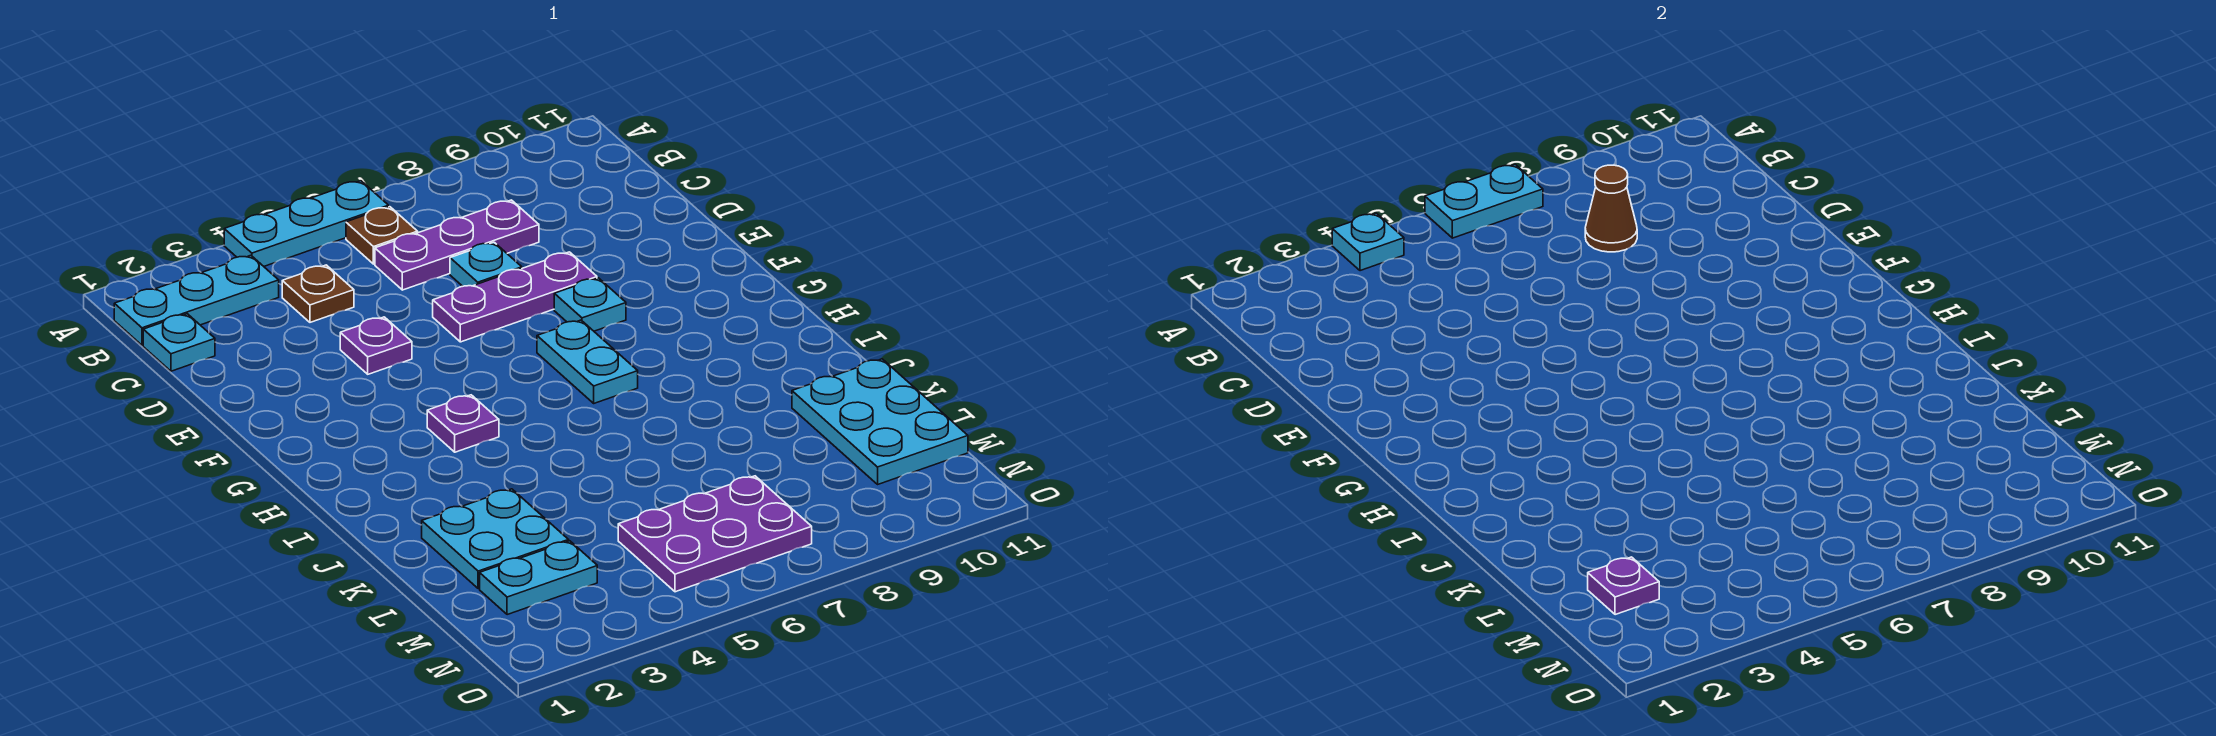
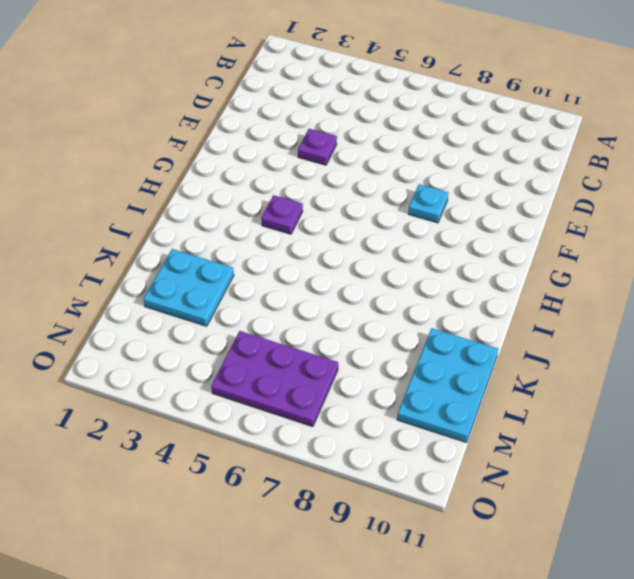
none -> cyan 1x3 plate [224,181,389,266]
none -> cyan 1x3 plate [114,255,279,345]
none -> brown 1x1 plate [346,207,418,264]

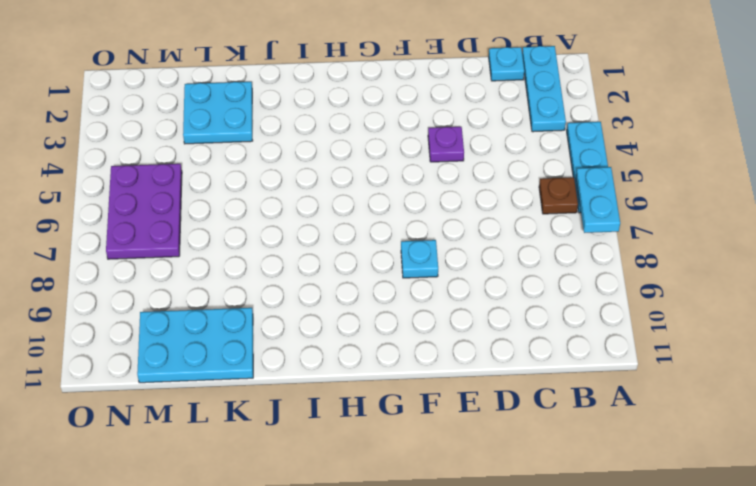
none -> brown 1x1 plate [282,265,354,322]
none -> purple 1x3 plate [375,200,539,290]
none -> cyan 1x1 plate [450,242,522,286]

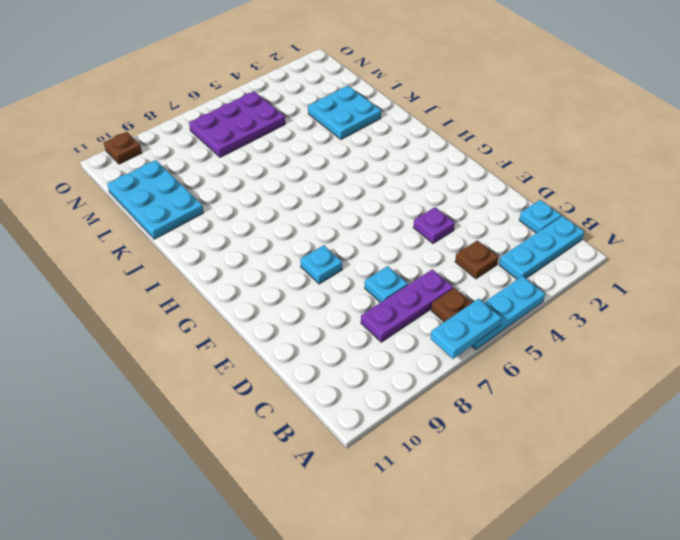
brown 1x1 plate [104,132,142,164] -> none
none -> purple 1x3 plate [433,252,597,342]
none -> cyan 1x2 plate [537,320,638,403]
none -> purple 1x1 plate [427,395,499,452]

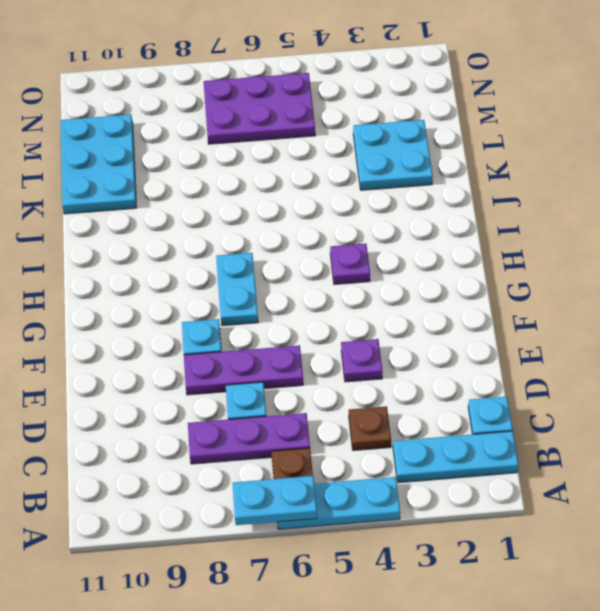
none -> cyan 1x2 plate [480,541,597,615]
none -> cyan 1x1 plate [1332,213,1404,271]
none -> brown 1x1 cone [1585,165,1637,252]

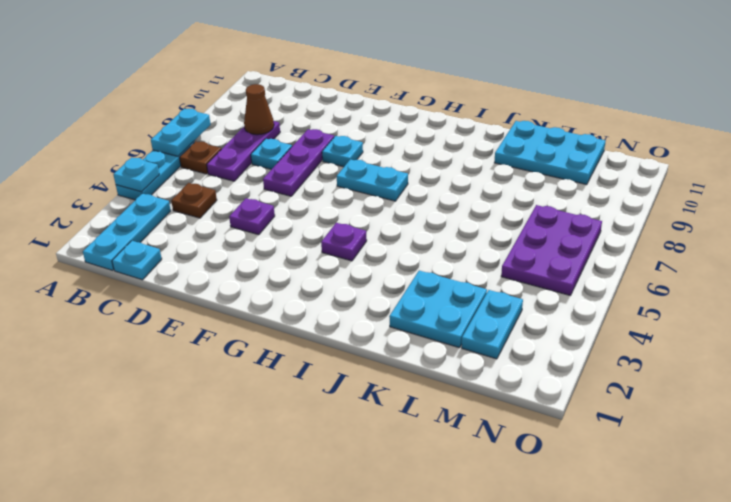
none -> purple 1x1 plate [1588,557,1659,615]

